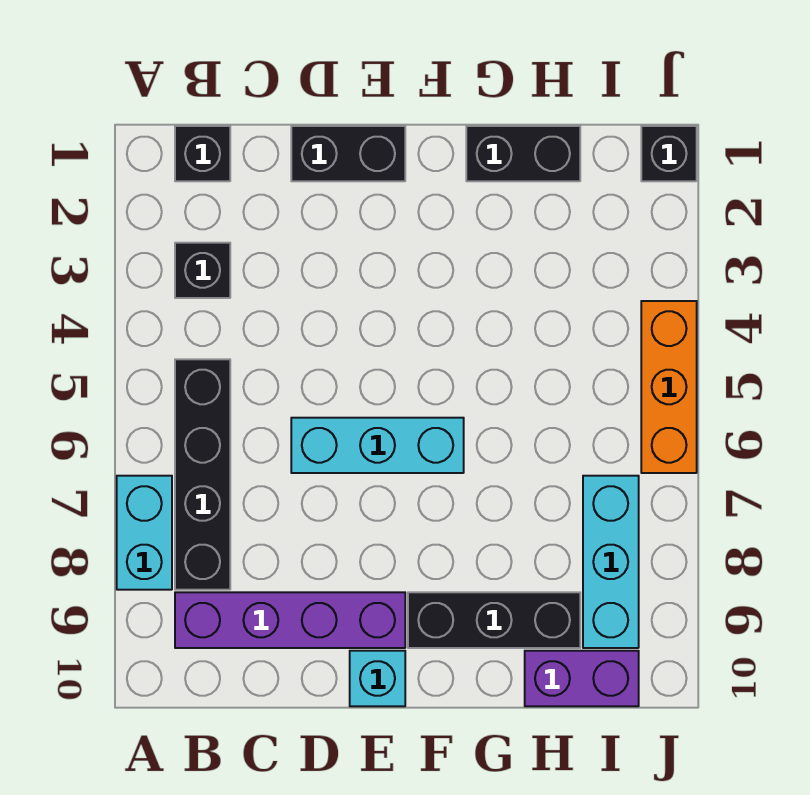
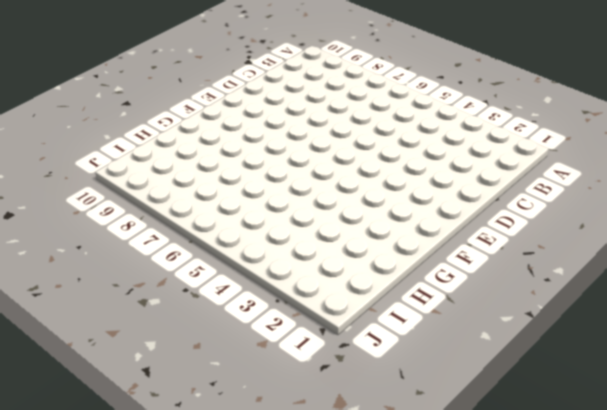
none -> cyan 1x2 brick [117,476,172,590]
none -> black 1x1 brick [175,126,230,181]
none -> black 1x1 brick [175,243,230,298]

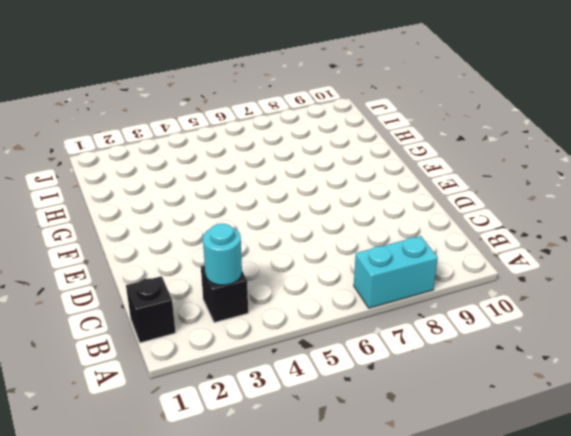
cyan 1x1 round brick [203,224,242,285] -> none
none -> black 1x4 brick [175,359,230,590]
none -> purple 1x4 brick [175,592,405,648]
none -> black 1x2 brick [291,126,405,181]

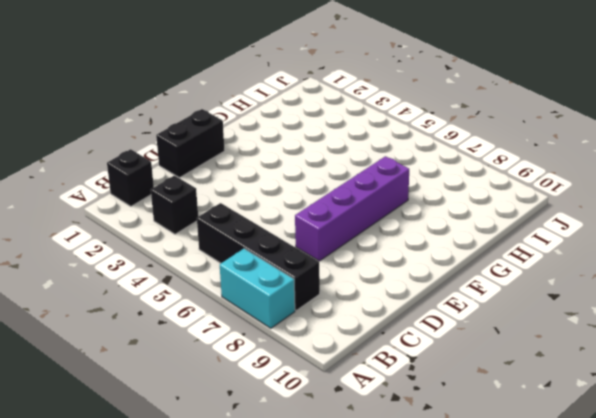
purple 1x4 brick [295,156,409,261] -> purple 1x4 brick moved to [175,592,405,648]
none -> cyan 1x3 brick [291,418,464,473]
none -> cyan 1x1 brick [350,651,405,706]
none -> black 1x3 brick [408,592,580,648]

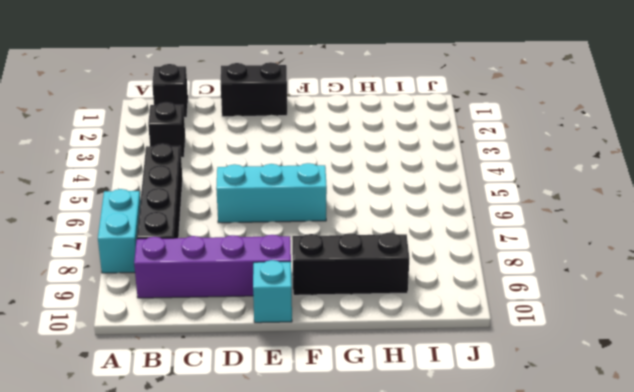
none -> black 1x2 brick [466,126,580,181]
none -> purple 1x2 brick [525,651,639,706]
none -> cyan 1x3 brick [583,476,639,648]

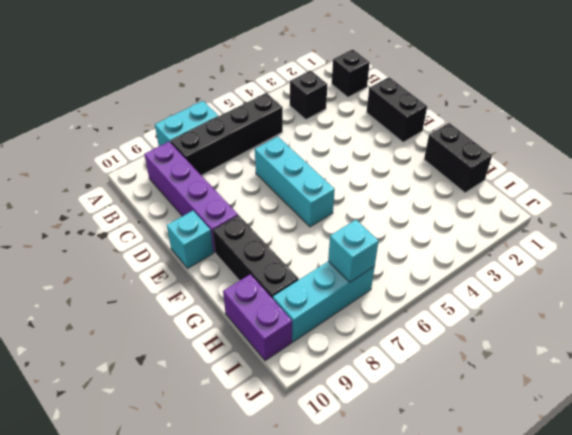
cyan 1x1 brick [328,220,379,282] -> none
none -> black 1x1 brick [641,126,697,181]
none -> orange 1x3 brick [641,301,697,473]

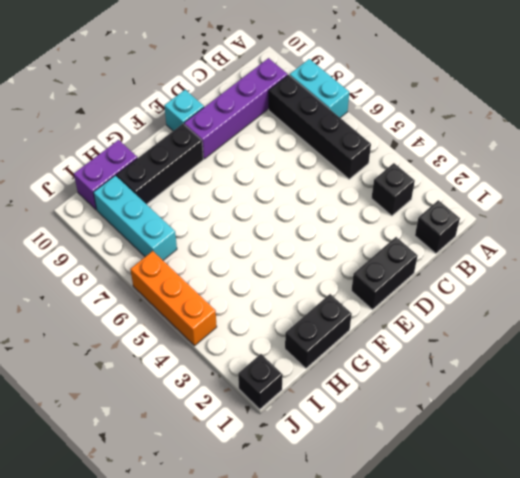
none -> cyan 1x3 brick [291,418,464,473]

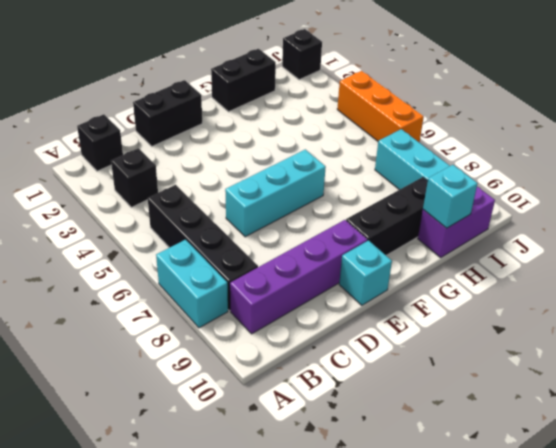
cyan 1x1 brick [423,165,478,228] -> none

